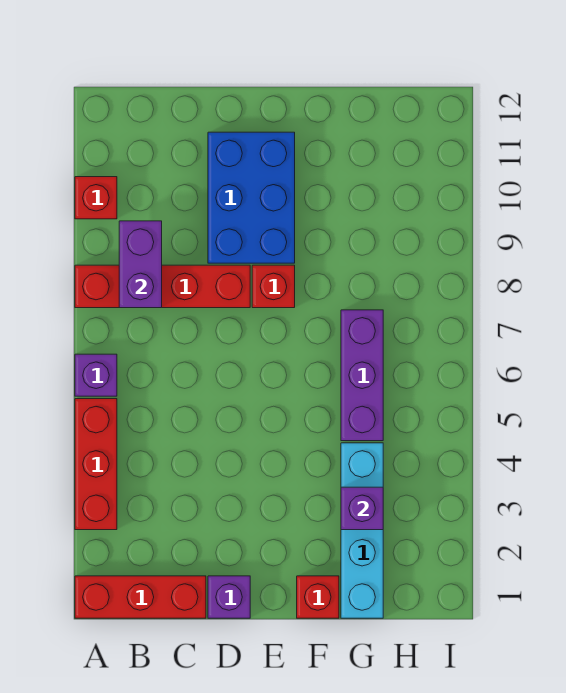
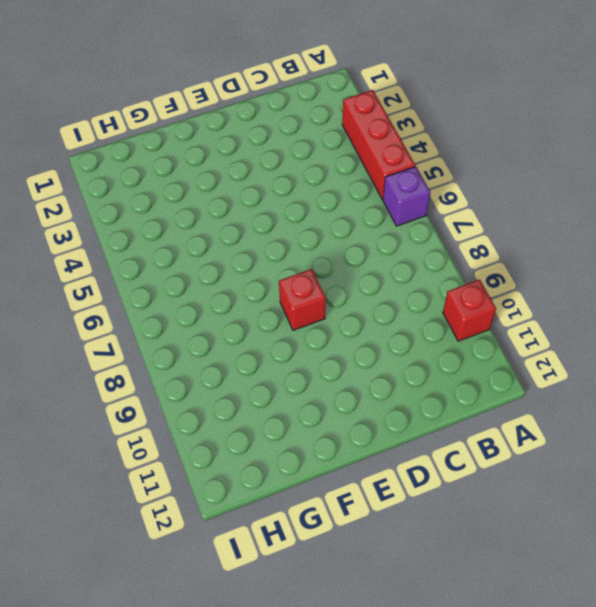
none -> red 1x3 brick [75,576,206,618]
none -> red 1x4 brick [75,265,250,308]
none -> purple 1x1 brick [208,576,250,618]

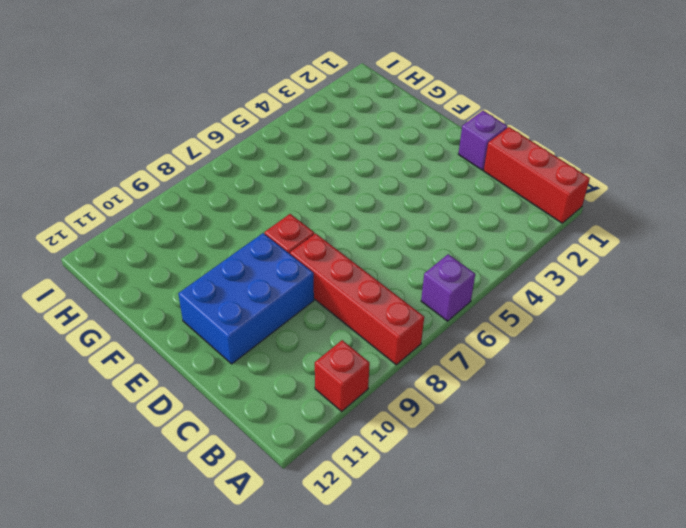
none -> red 1x3 brick [75,399,117,530]
none -> red 1x1 brick [297,576,339,618]
none -> cyan 1x4 brick [341,443,383,618]

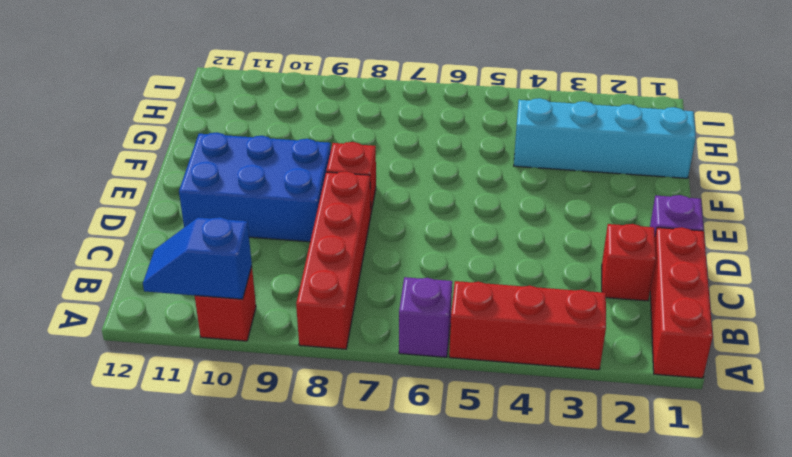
blue 1x2 slope [143,217,252,299] -> none
red 1x1 brick [602,224,656,301] -> red 1x1 brick moved to [297,576,339,618]
none -> purple 1x3 brick [341,310,383,441]
none -> purple 1x2 brick [119,221,162,308]
none -> purple 1x1 brick [341,487,383,530]

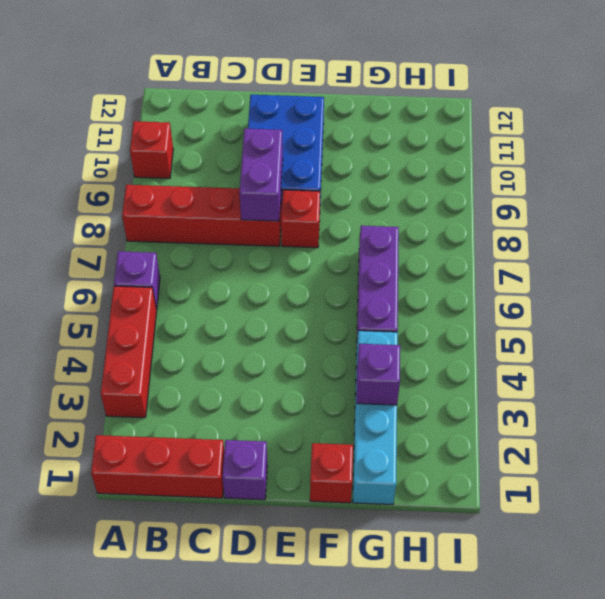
purple 1x2 brick [239,129,283,221] -> purple 1x2 brick moved to [119,221,162,308]

